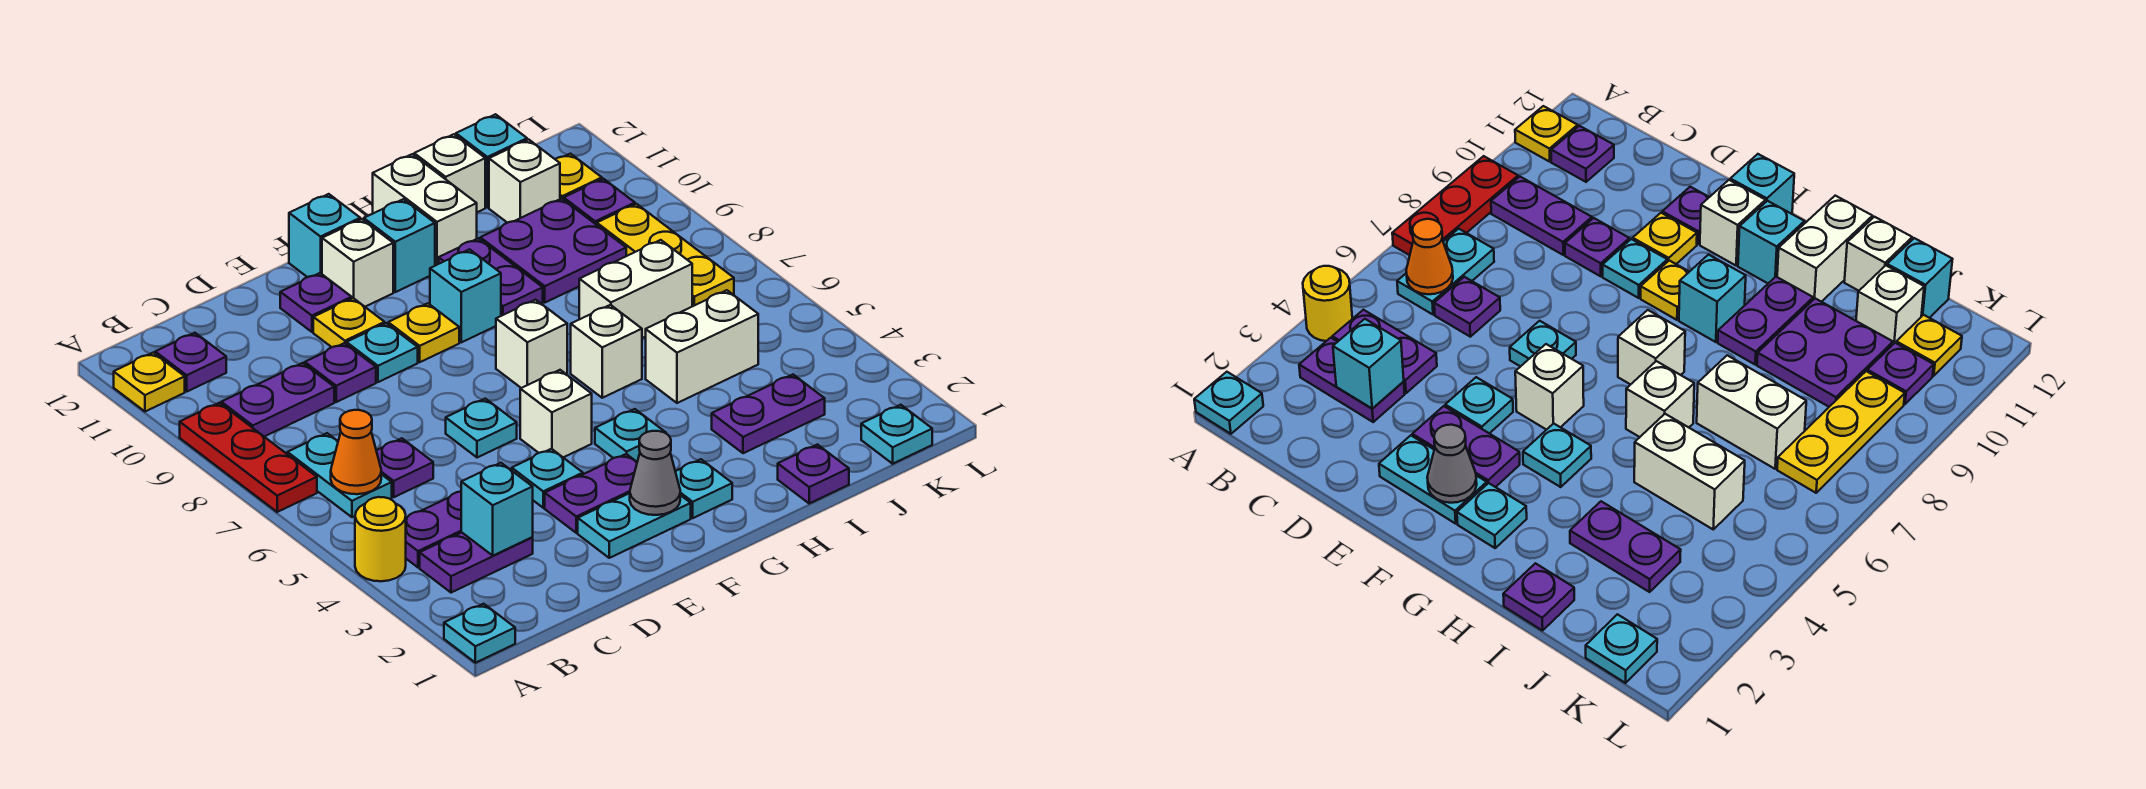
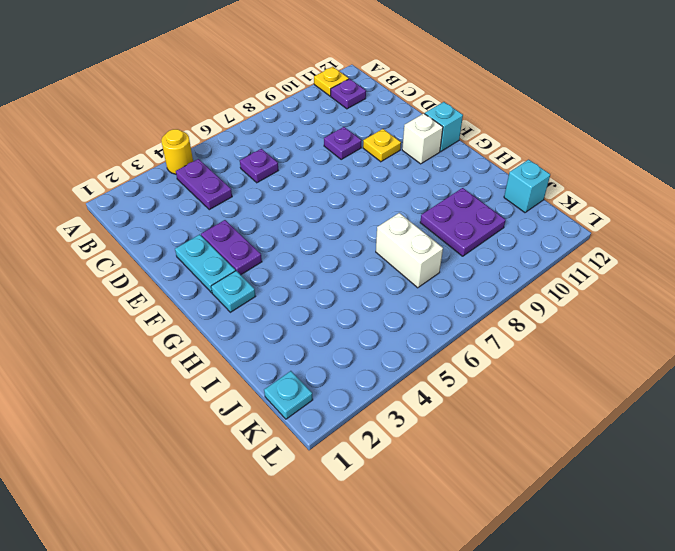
none -> cyan 1x1 plate [444,604,515,663]
none -> red 1x3 plate [180,403,317,512]
none -> purple 1x2 plate [420,532,533,593]
none -> cyan 1x2 plate [287,433,392,517]

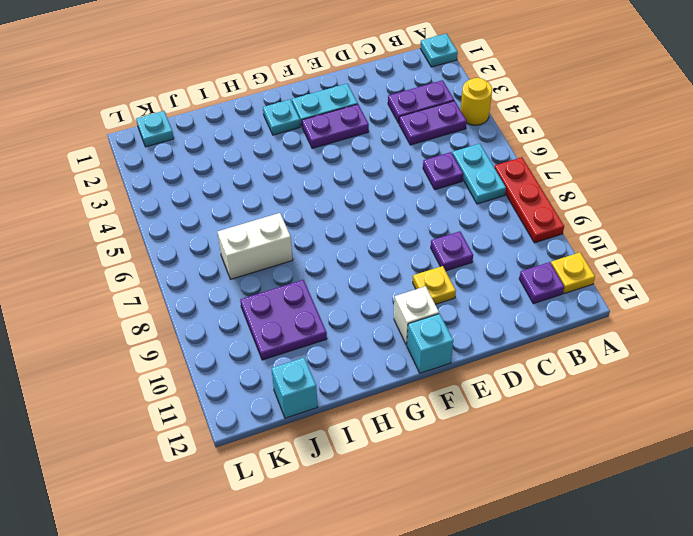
none -> purple 1x2 plate [221,363,334,437]
none -> cyan 1x1 plate [512,449,583,508]
none -> cyan 1x1 plate [446,399,517,458]
none -> cyan 1x1 plate [346,323,418,382]

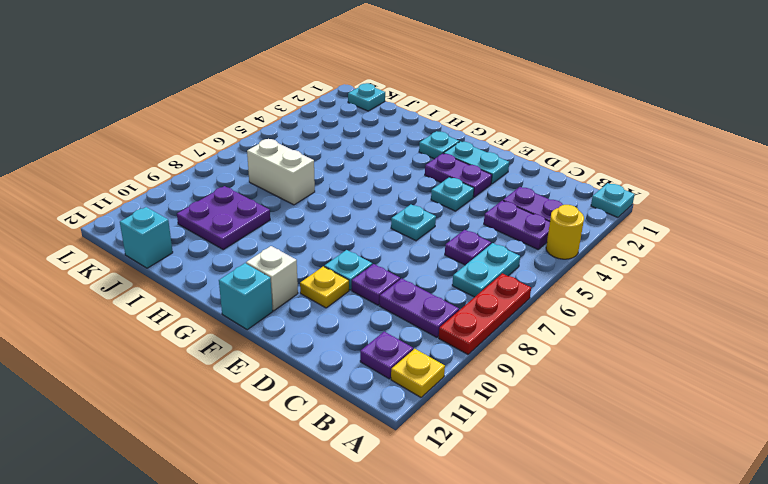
none -> purple 1x1 plate [280,273,352,332]
none -> white 1x1 brick [520,370,592,458]
none -> yellow 1x1 plate [388,303,459,362]
none -> cyan 1x1 plate [595,409,666,462]

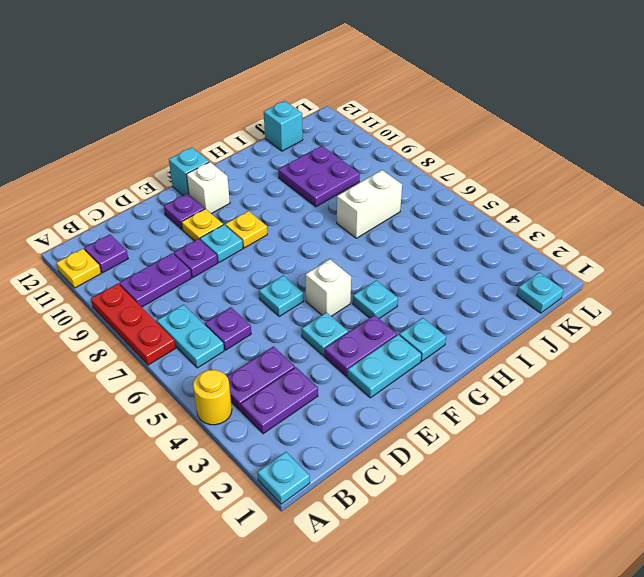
none -> white 1x1 brick [496,300,567,388]
none -> cyan 1x1 brick [430,249,501,342]
none -> cyan 1x1 brick [364,199,435,292]
none -> white 1x1 brick [571,305,642,398]

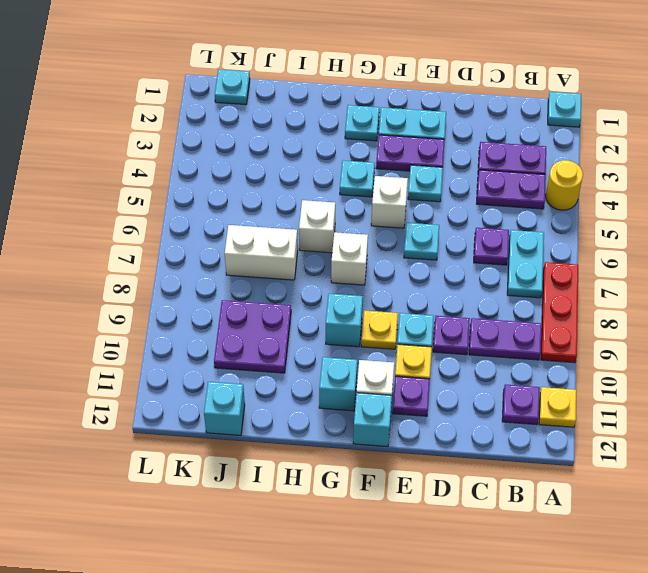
none -> purple 1x2 plate [439,238,543,316]
none -> white 1x2 brick [373,154,477,266]
none -> purple 1x1 plate [778,445,849,503]
none -> purple 1x2 plate [712,375,825,453]

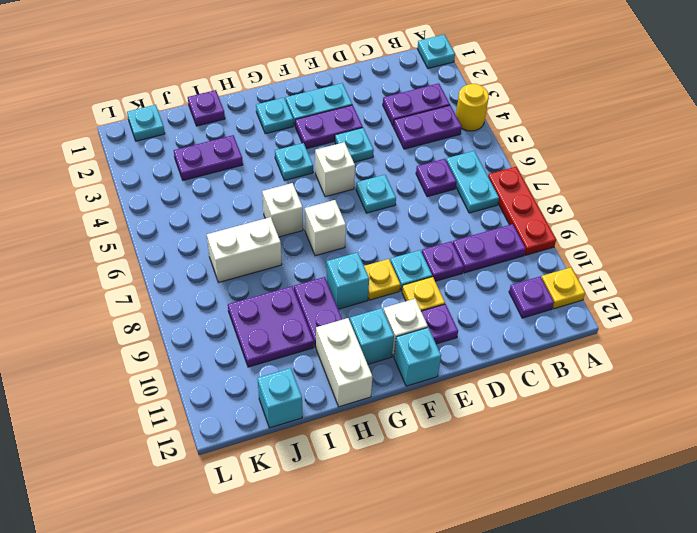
none -> white 1x2 brick [646,290,758,403]
none -> white 1x1 brick [414,134,485,212]
none -> white 1x1 brick [489,139,560,223]
none -> yellow 1x3 plate [597,204,734,306]

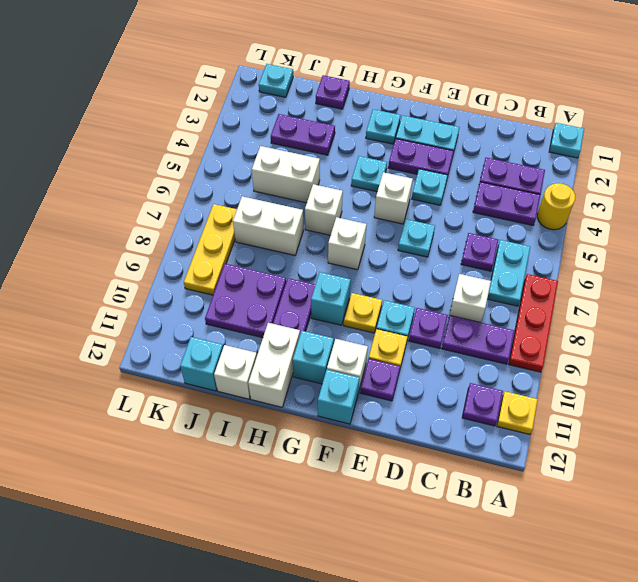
white 1x1 brick [450,274,491,323] -> white 1x1 brick moved to [489,139,560,223]
none -> purple 1x1 plate [564,179,635,225]
none -> yellow 1x1 plate [555,154,602,200]
none -> orange 1x1 cone [331,410,381,494]
none -> cyan 1x1 brick [461,463,533,556]

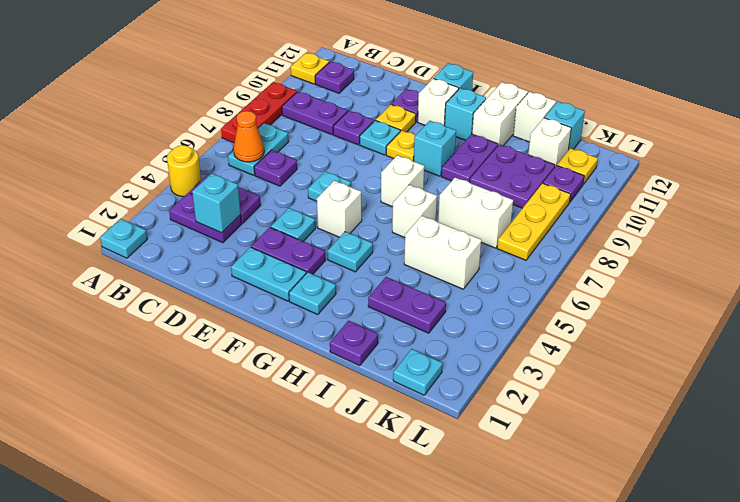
none -> grey 1x1 cone [630,431,680,515]

